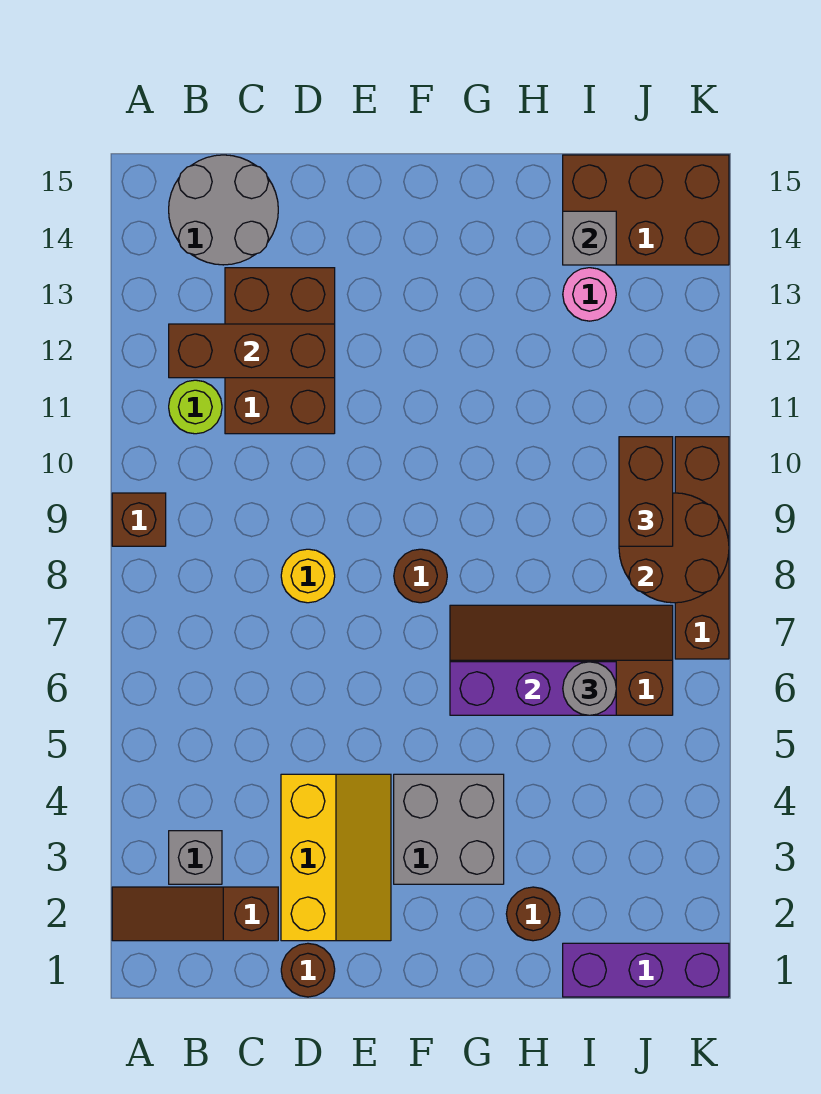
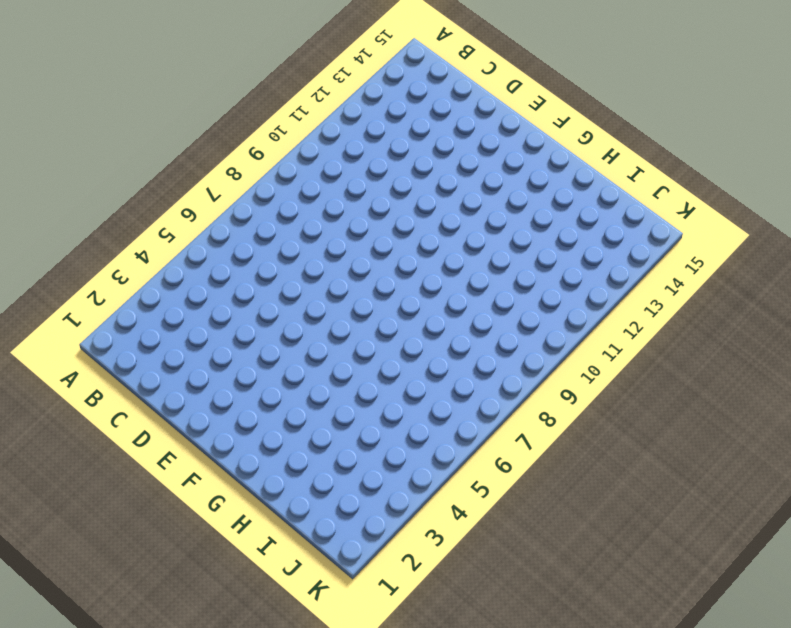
none -> brown 1x3 slope [112,887,278,941]
none -> brown 1x1 brick [112,493,166,546]
none -> grey 1x1 brick [169,831,222,884]

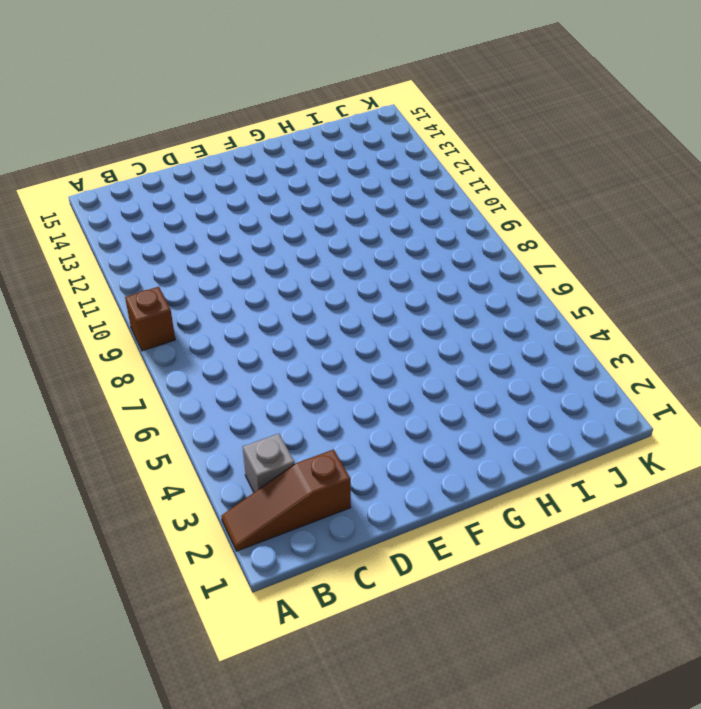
none -> lime 1x1 round brick [169,380,222,434]
none -> grey 2x2 round brick [169,155,278,265]
none -> brown 2x3 brick [225,268,335,434]

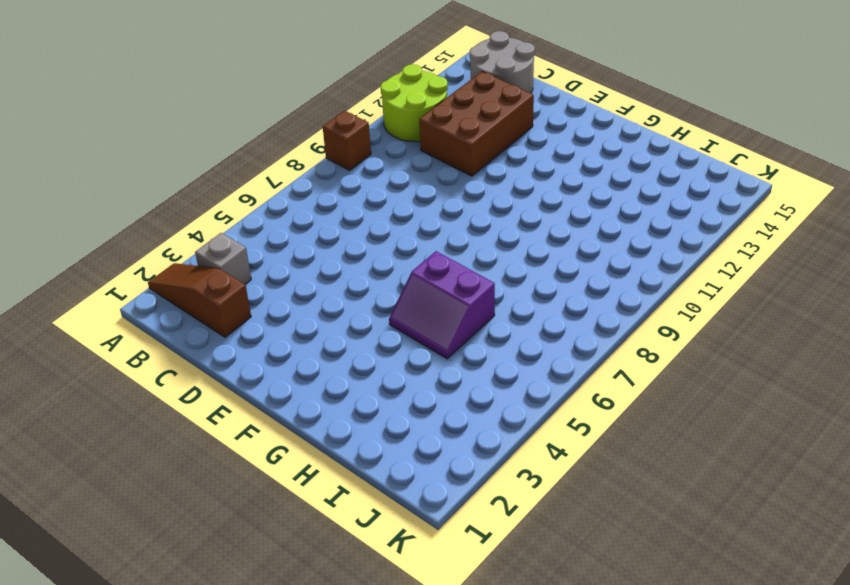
lime 2x2 round brick [381,64,448,141] -> lime 1x1 round brick [169,380,222,434]
purple 2x2 slope [389,251,495,359] -> brown 2x4 slope [450,605,673,715]
none -> brown 1x1 round brick [281,943,335,997]
none -> yellow 2x3 slope [281,774,391,941]
none -> yellow 1x1 round brick [281,549,335,603]

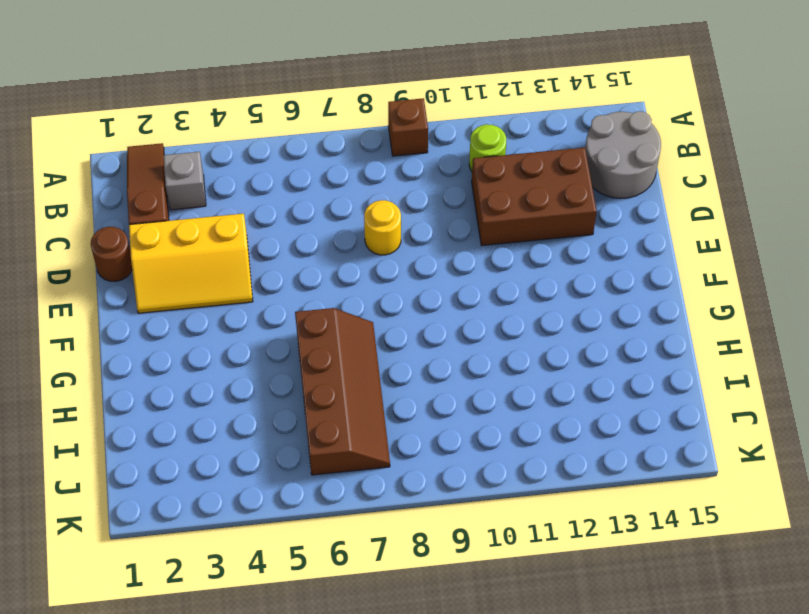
none -> grey 2x2 brick [394,774,504,884]
none -> brown 1x1 round brick [394,549,447,603]
none -> brown 1x1 round brick [506,887,560,941]

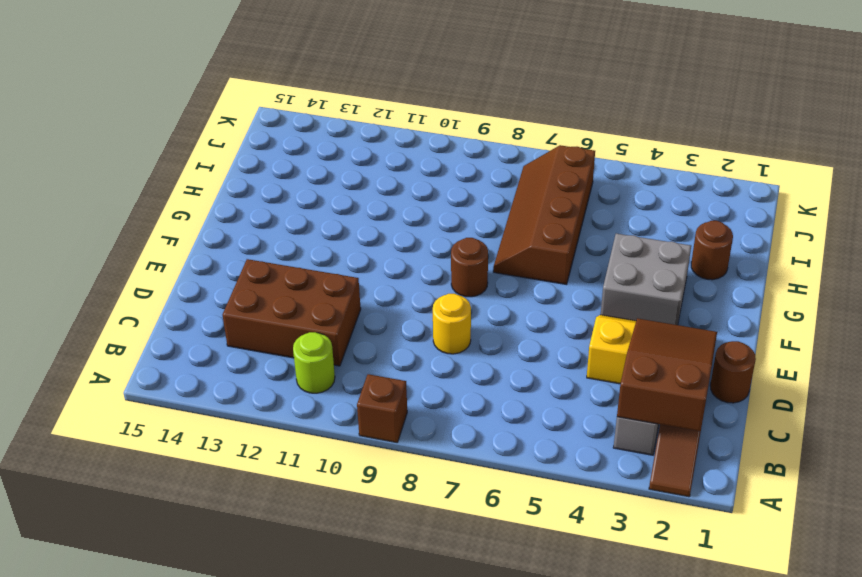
brown 2x3 slope [617,318,717,432] -> none
none -> grey 2x2 round brick [169,155,278,265]
none -> purple 1x3 brick [563,943,729,997]
none -> pink 1x1 round brick [563,268,616,321]

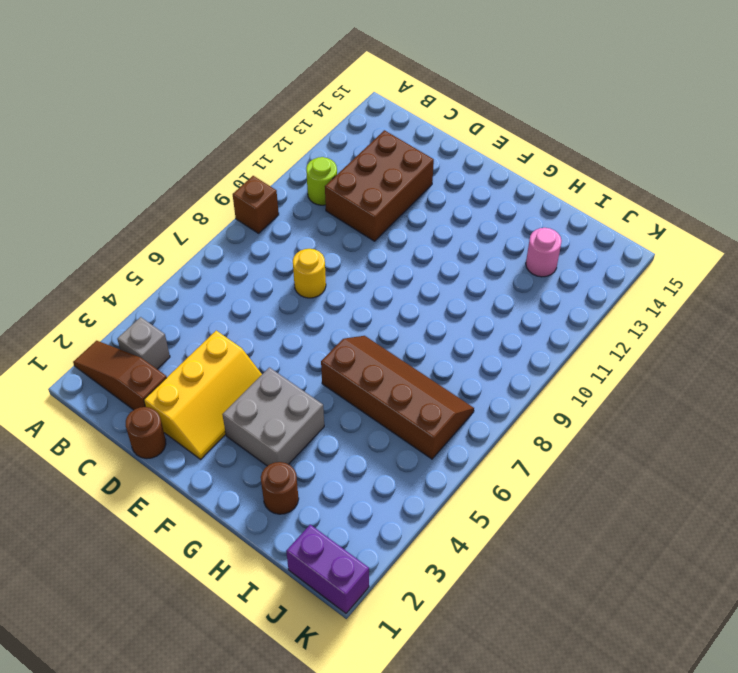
purple 1x2 brick [286,525,369,613] -> purple 1x3 brick [563,943,729,997]
none -> grey 2x2 round brick [169,155,278,265]
none -> brown 1x1 round brick [394,549,447,603]
none -> brown 2x3 brick [563,155,729,265]

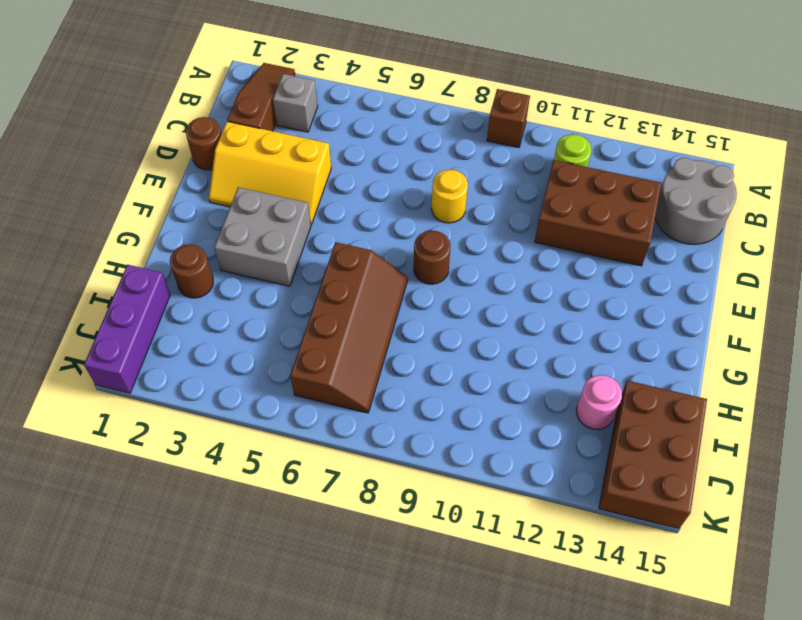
none -> brown 1x4 brick [675,437,729,659]
none -> brown 1x3 brick [169,324,335,378]
none -> purple 1x3 brick [450,662,616,715]

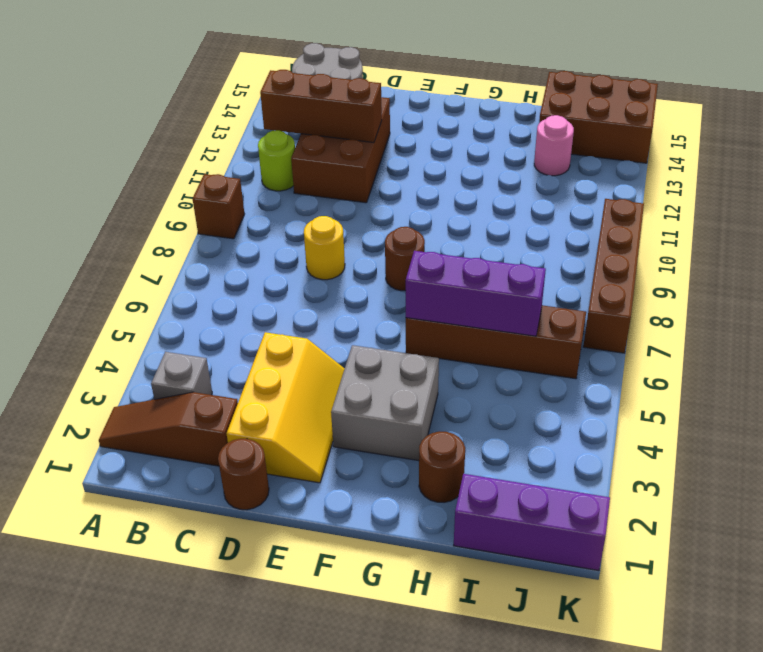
none -> grey 1x1 brick [563,211,616,265]
none -> brown 2x2 round brick [619,493,729,603]
none -> grey 1x1 round brick [563,662,616,715]

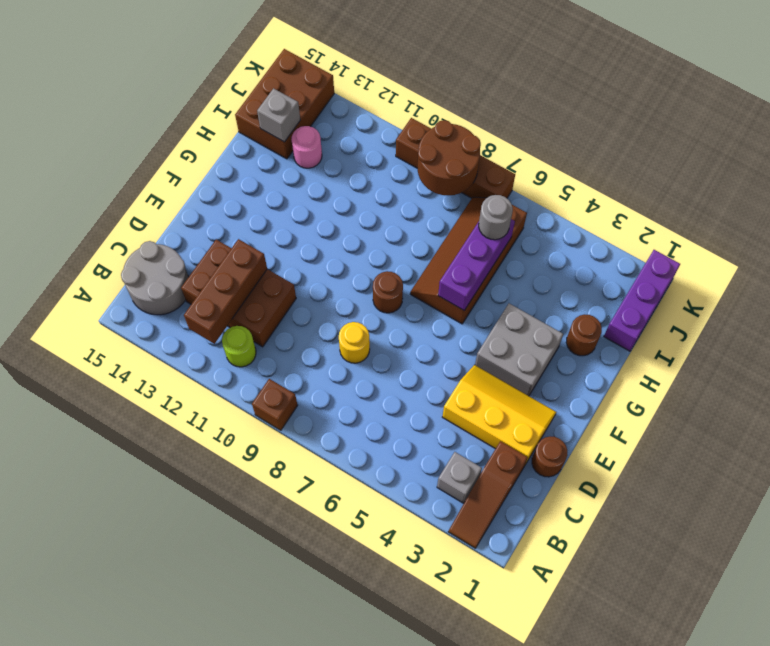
none -> brown 1x2 brick [619,437,673,546]

